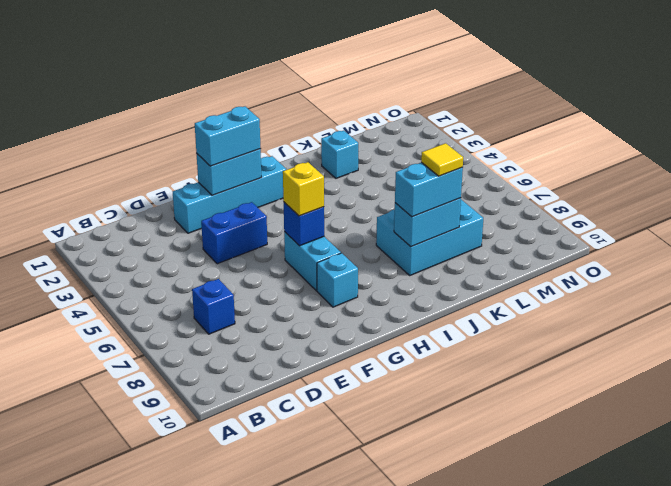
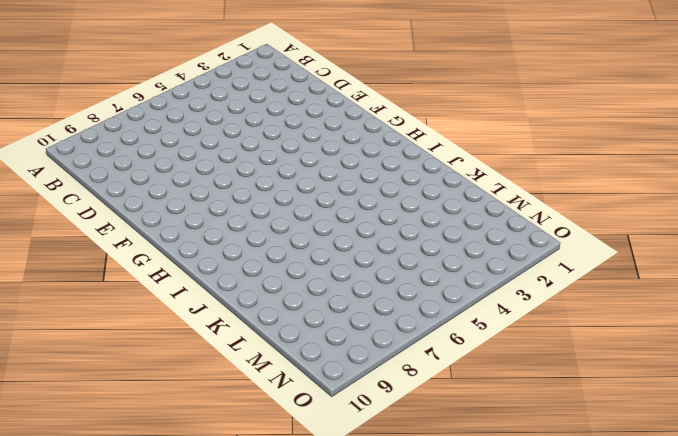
none -> blue 1x1 brick [192,279,235,334]
none -> cyan 1x4 brick [173,156,286,233]
none -> blue 1x2 brick [201,202,267,264]

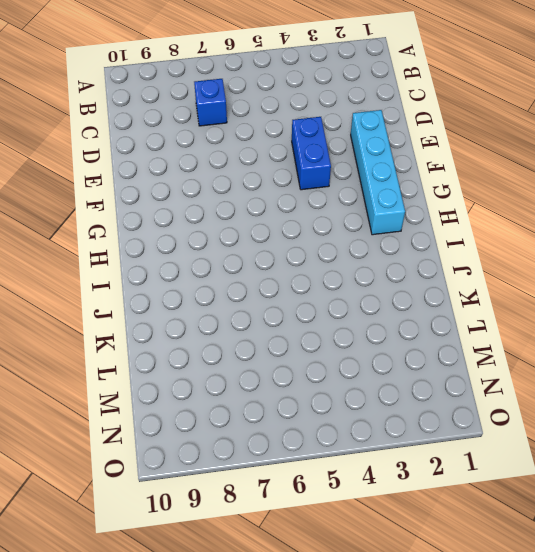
none -> cyan 1x2 brick [284,232,341,291]
none -> cyan 1x1 brick [317,253,358,307]
none -> cyan 2x3 brick [376,200,483,275]

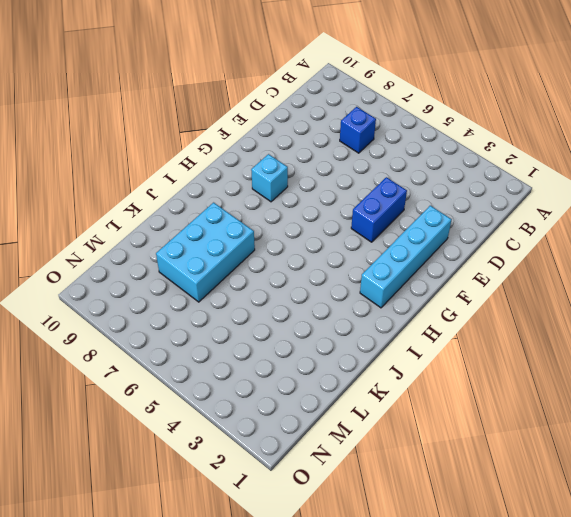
none -> cyan 1x2 brick [284,232,341,291]
none -> cyan 1x1 brick [321,131,358,178]
none -> cyan 1x2 brick [196,149,261,195]

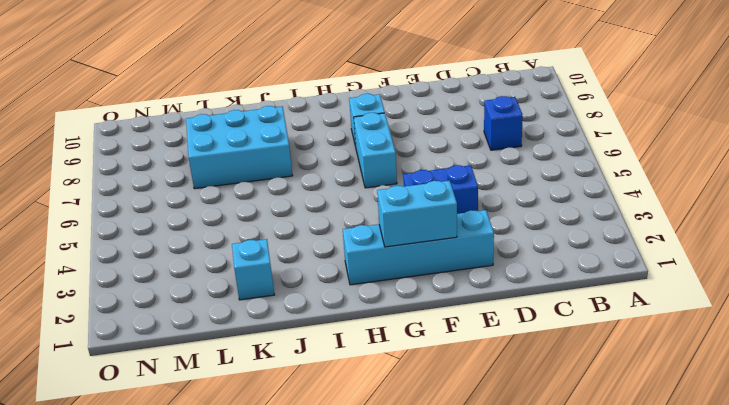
none -> blue 1x1 brick [284,202,324,246]
none -> cyan 1x2 brick [394,198,461,247]
none -> cyan 1x2 brick [195,106,261,166]

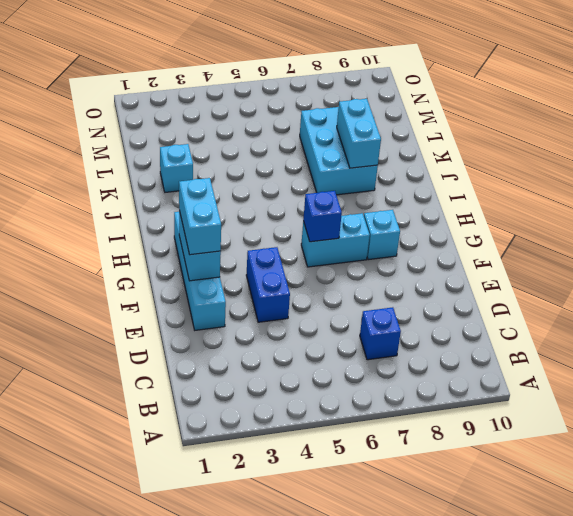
none -> yellow 1x1 brick [283,162,324,216]
none -> cyan 1x2 brick [395,162,463,217]
none -> yellow 1x1 tile [421,143,463,176]

